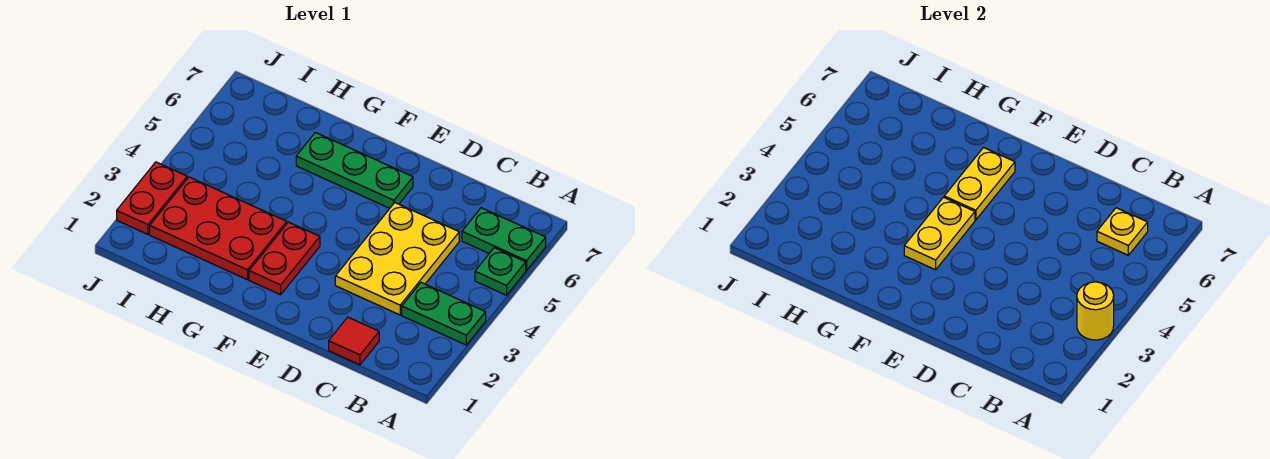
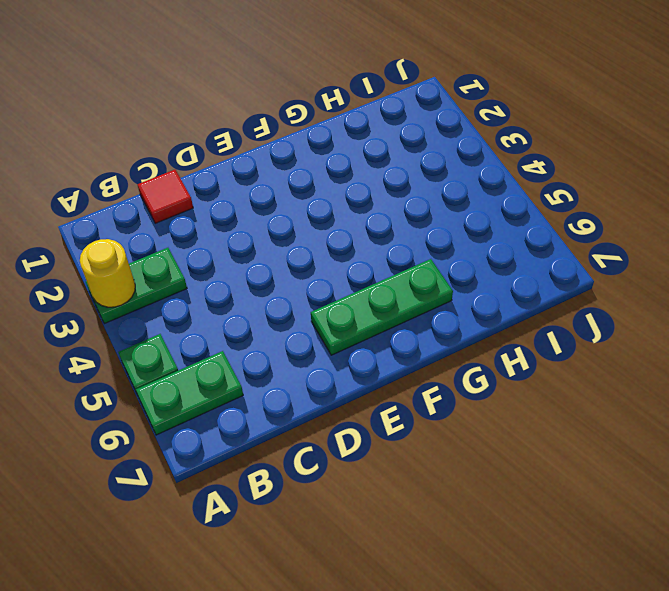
none -> yellow 2x3 plate [335,203,459,315]
none -> red 1x2 plate [249,222,320,295]
none -> red 2x3 plate [150,177,287,280]

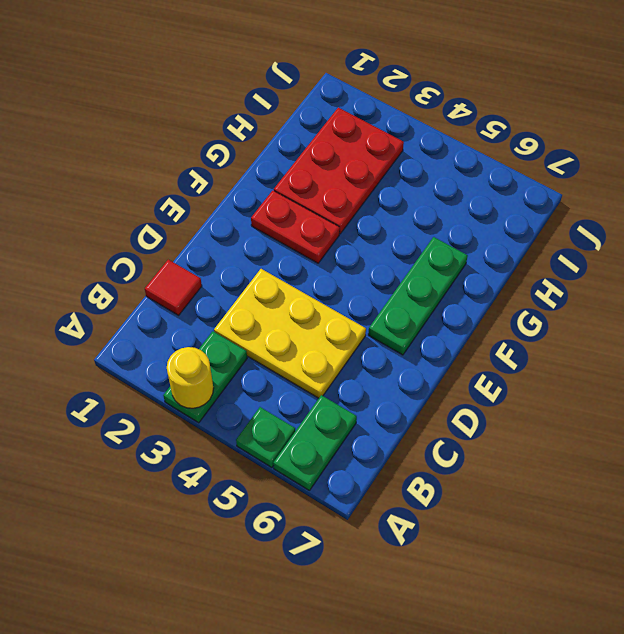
none -> red 1x2 plate [117,162,187,234]
none -> yellow 1x1 plate [1097,208,1148,255]
none -> yellow 1x2 plate [904,197,975,270]

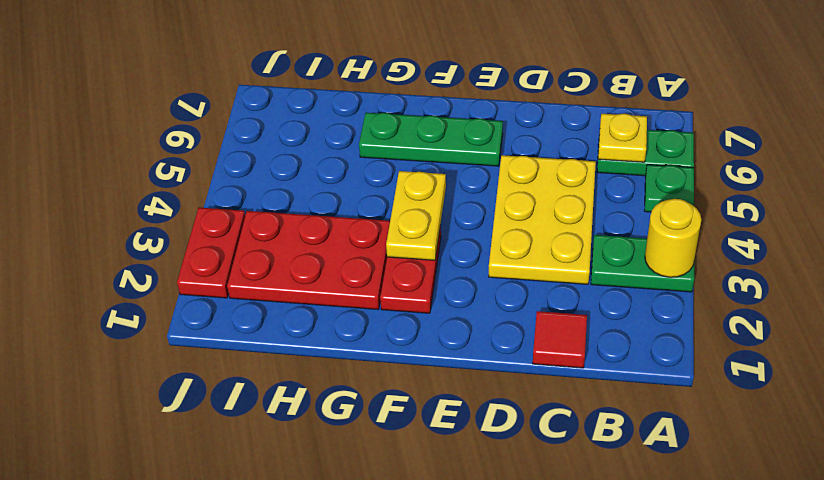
none -> yellow 1x2 plate [944,148,1015,220]

